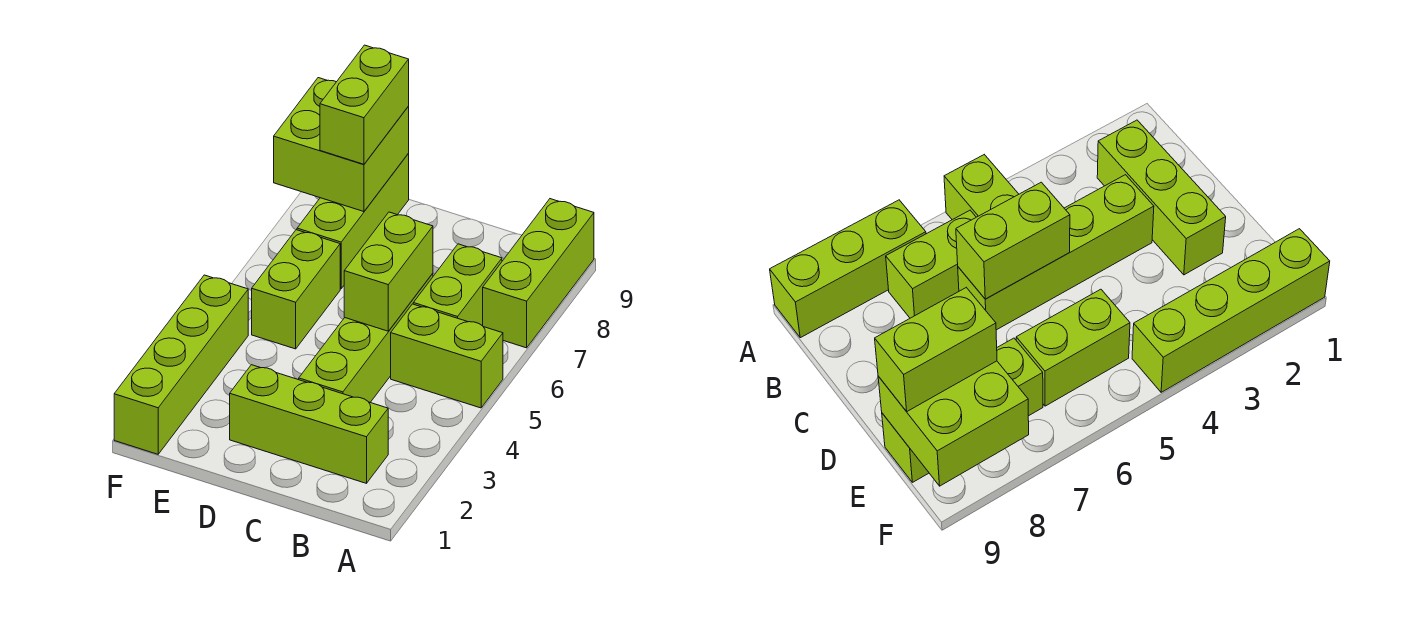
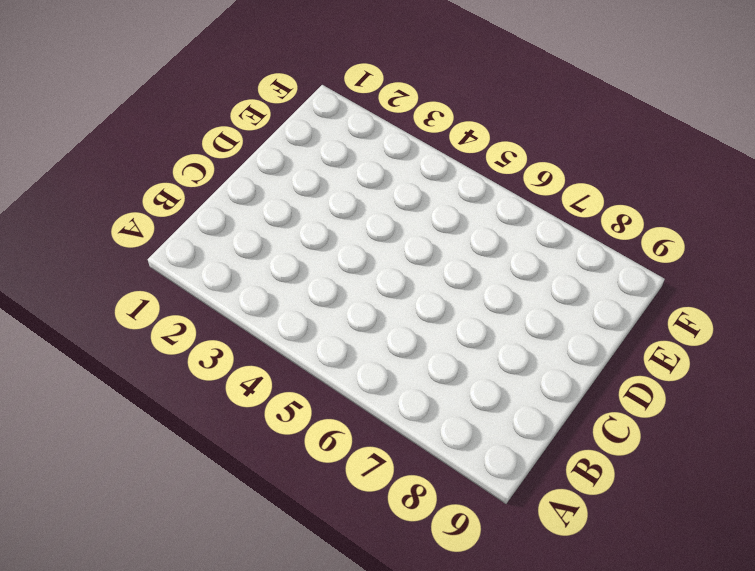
none -> lime 1x2 brick [391,304,503,408]
none -> lime 1x3 brick [483,199,594,348]

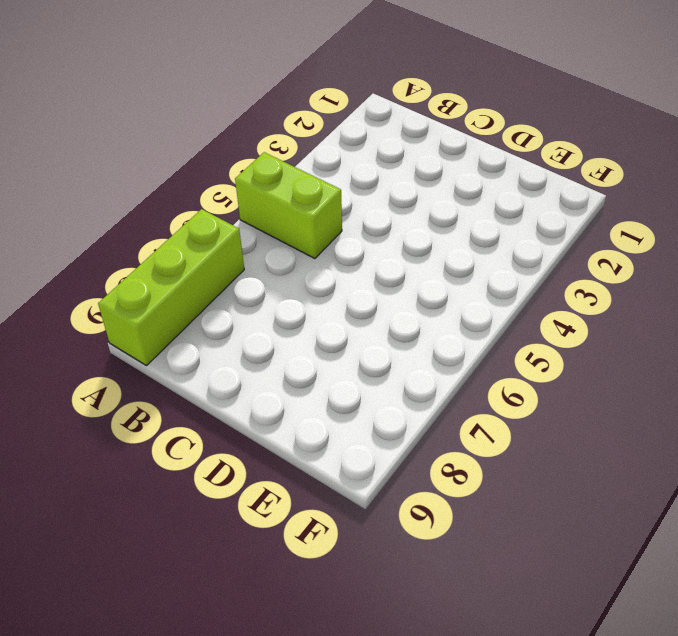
none -> lime 1x3 brick [230,365,388,483]
none -> lime 1x2 brick [413,244,502,326]

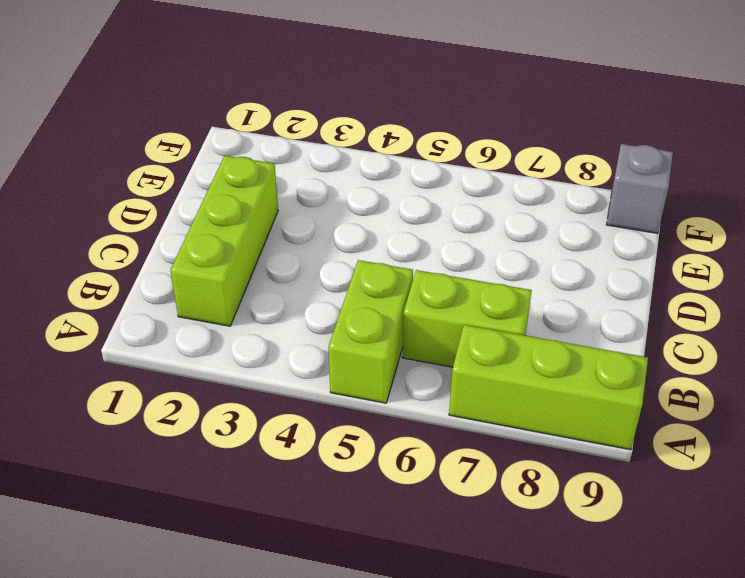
grey 1x1 brick [606,144,673,233] -> none
none -> lime 1x4 brick [299,273,433,402]
none -> lime 1x2 brick [252,230,340,349]

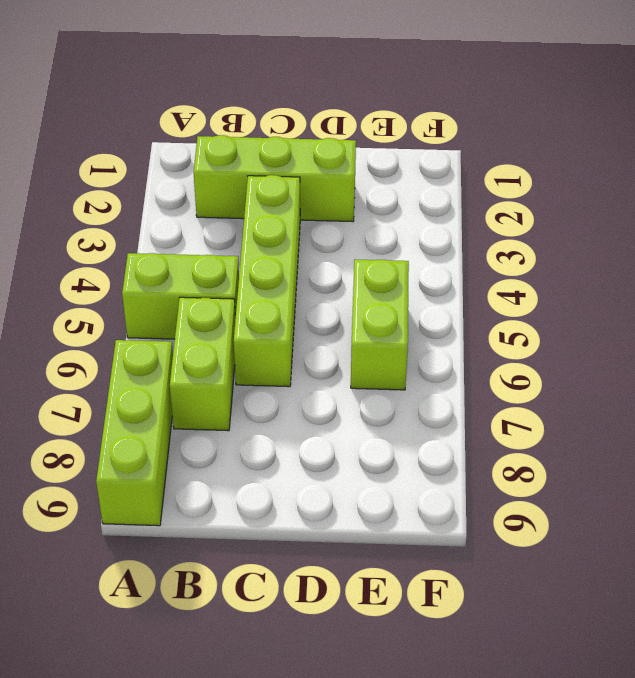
none -> lime 1x3 brick [297,154,409,289]
none -> lime 1x4 brick [114,275,248,454]

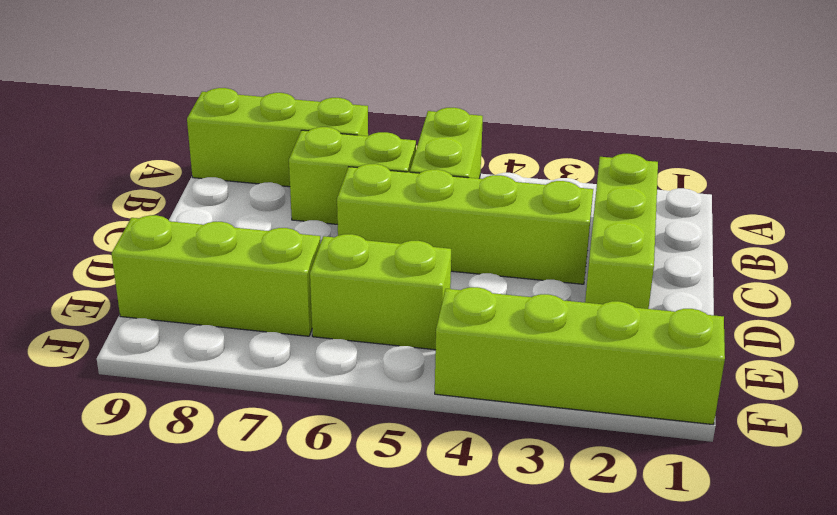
none -> lime 1x2 brick [344,212,433,331]
none -> lime 2x2 brick [274,78,409,212]

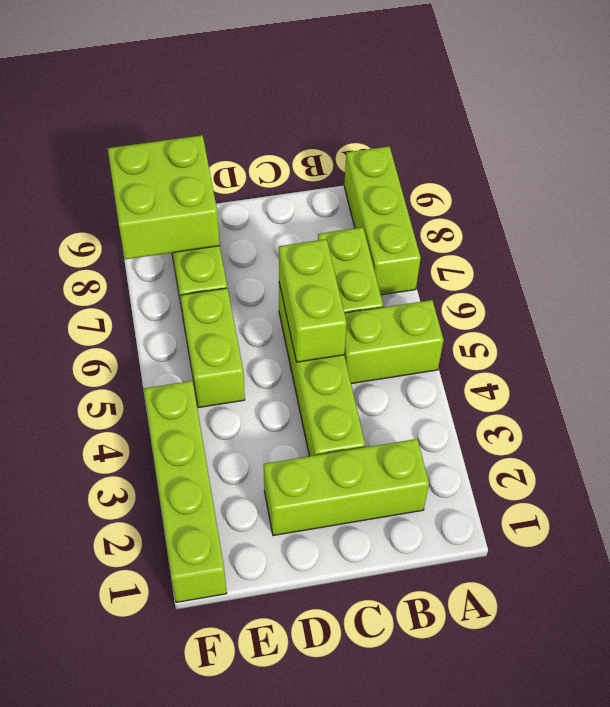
none -> lime 1x2 brick [320,45,409,164]

